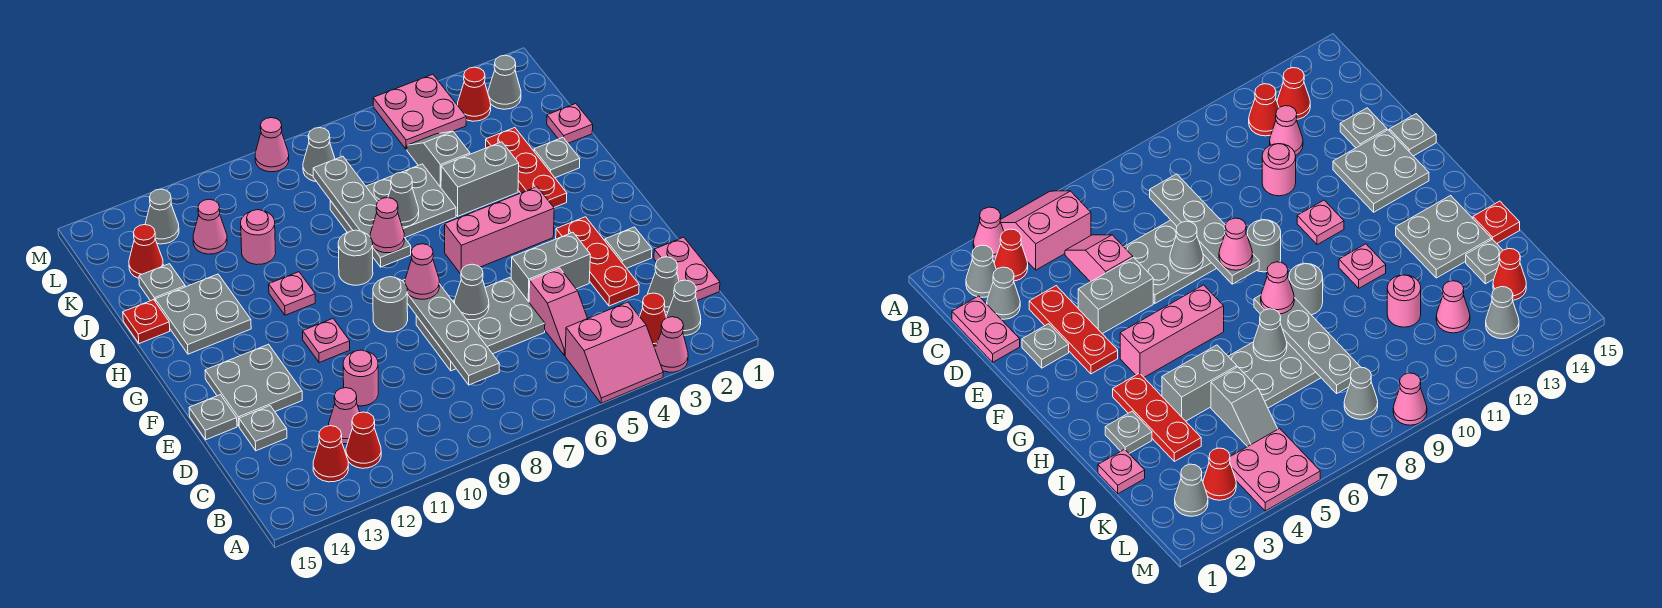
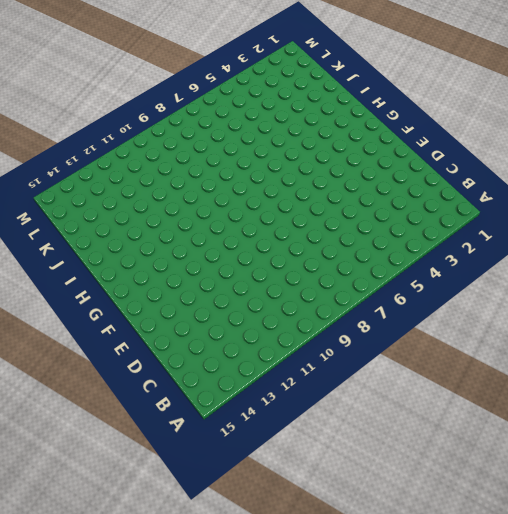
none -> pink 1x1 cone [655,317,688,372]
none -> pink 2x2 slope [565,302,663,403]
none -> grey 1x1 cone [666,280,701,335]
none -> red 1x1 cone [640,293,666,348]

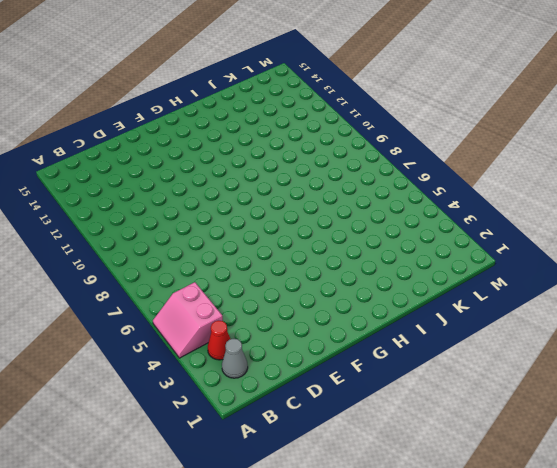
none -> pink 1x1 cone [655,317,688,372]
none -> red 1x1 cone [346,412,381,468]
none -> red 1x1 cone [313,426,348,482]
none -> pink 1x2 plate [654,237,720,301]

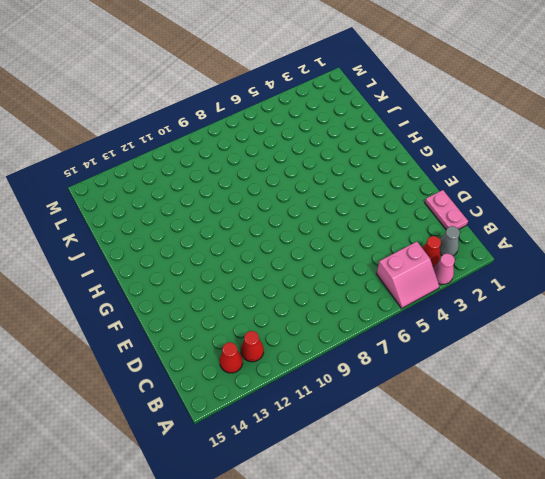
none -> grey 1x1 cone [648,257,679,312]
none -> pink 1x2 slope [529,268,588,355]
none -> pink 1x1 cone [329,388,360,444]
none -> red 1x3 plate [556,217,639,306]

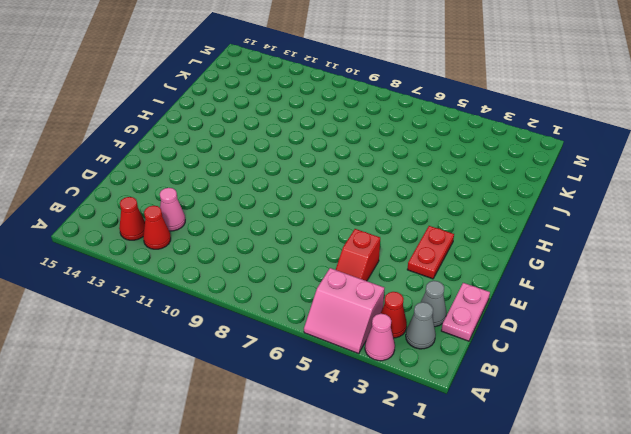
red 1x2 slope [336,229,380,281] -> pink 1x2 slope [529,268,588,355]
red 1x2 plate [407,226,454,279] -> red 1x3 plate [556,217,639,306]
none -> grey 2x3 plate [416,278,545,371]
none -> pink 1x1 round brick [343,350,378,406]
none -> grey 1x1 plate [239,406,287,451]
none -> grey 1x1 plate [605,227,652,268]

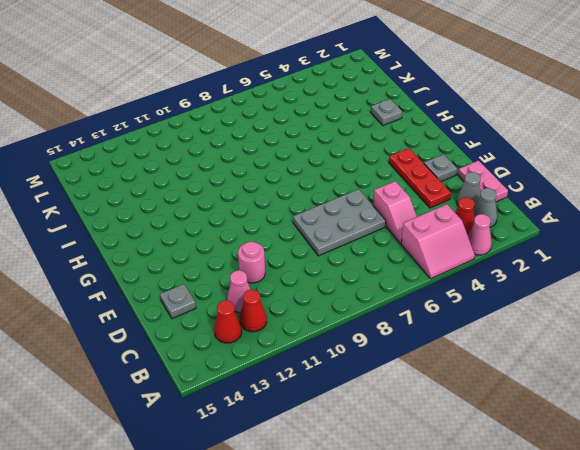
none -> grey 1x2 brick [511,232,590,302]
none -> grey 2x2 plate [205,344,302,426]
none -> grey 1x1 plate [189,395,237,440]
none -> grey 1x1 round brick [373,277,408,332]

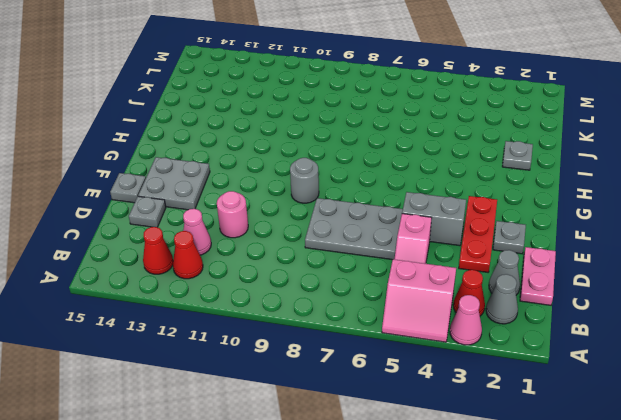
none -> pink 1x1 plate [303,319,350,363]
none -> pink 1x3 brick [445,187,554,274]
none -> red 1x3 plate [486,128,567,207]
none -> grey 1x1 round brick [338,230,373,285]

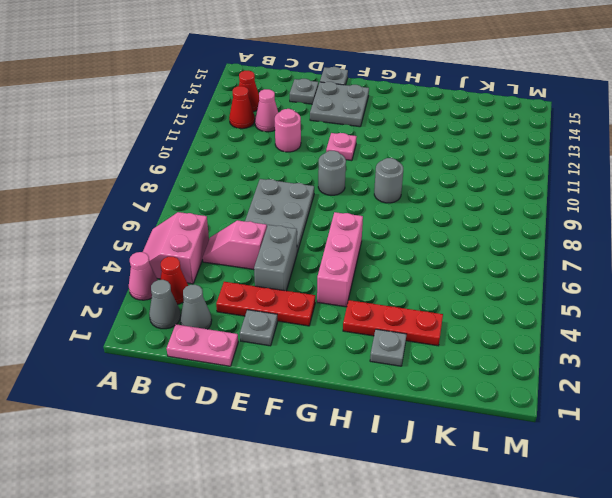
none -> pink 1x1 plate [269,272,315,315]
none -> grey 2x2 plate [155,274,251,354]
none -> grey 1x2 brick [441,142,519,216]
none -> grey 2x3 plate [330,164,456,238]

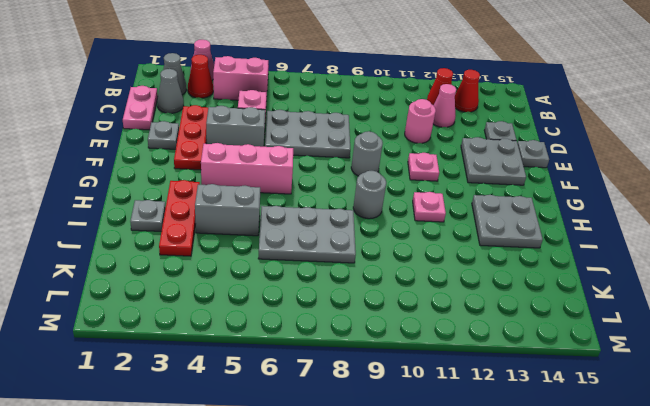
none -> red 1x1 plate [123,300,170,344]
none -> pink 1x1 plate [547,104,593,143]
none -> grey 1x2 slope [407,131,470,187]
none -> pink 1x1 round brick [241,210,276,265]

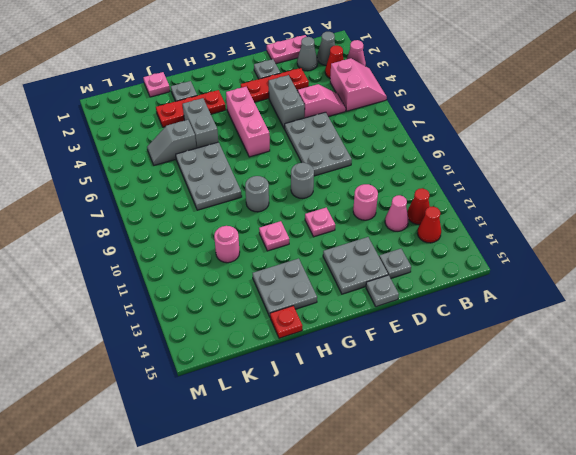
none -> grey 1x1 plate [139,264,185,301]
none -> pink 1x1 cone [193,199,227,254]
none -> red 1x1 cone [129,225,163,278]
none -> grey 1x1 cone [488,55,521,109]

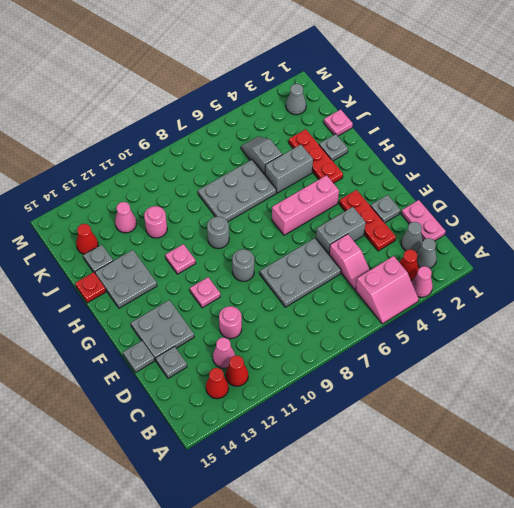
none -> red 1x1 cone [458,67,491,121]
none -> pink 2x2 plate [373,74,466,150]
none -> grey 1x1 cone [303,128,335,181]
none -> grey 1x1 cone [145,189,179,244]

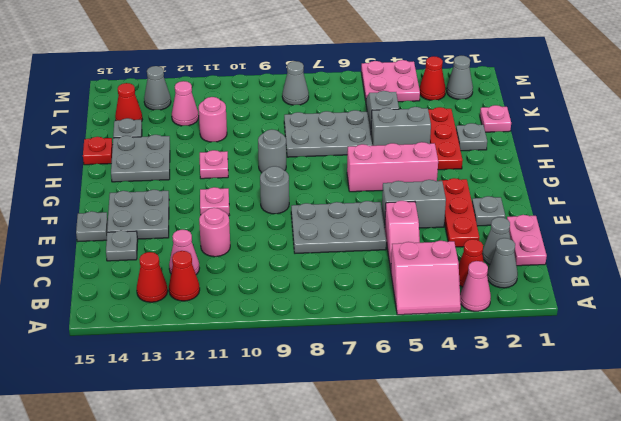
none -> pink 1x1 cone [255,118,289,172]
none -> grey 1x4 plate [402,280,499,385]
none -> grey 1x1 cone [454,264,489,320]
none -> grey 1x4 plate [313,156,411,267]

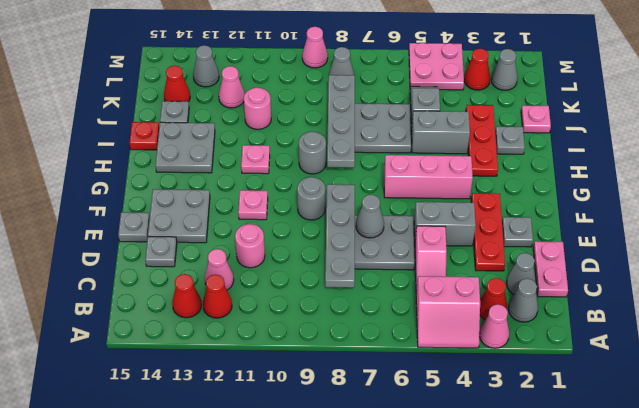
none -> grey 1x1 cone [388,172,419,227]
none -> pink 1x1 cone [405,244,439,299]
none -> pink 1x1 cone [370,198,404,253]

